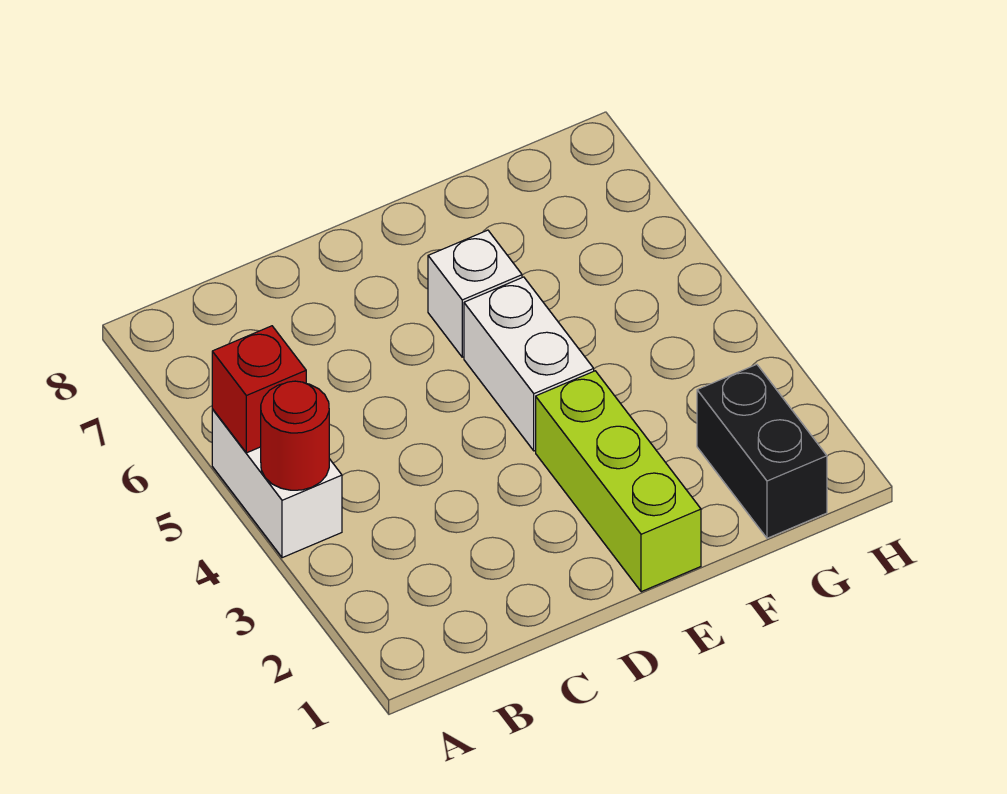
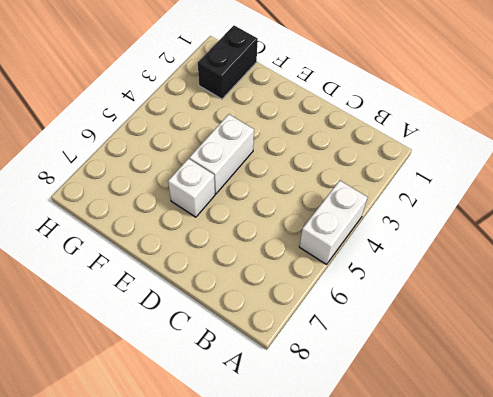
none -> lime 1x3 brick [536,371,701,592]
none -> red 1x1 round brick [261,381,329,490]

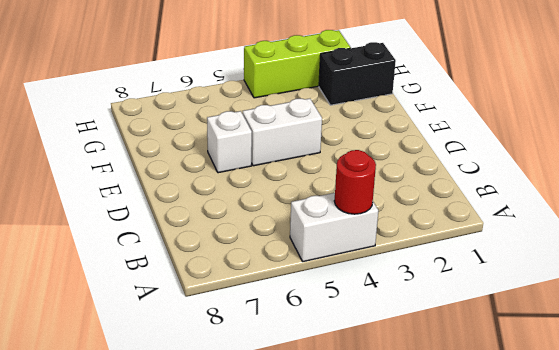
lime 1x3 brick [244,30,351,98] -> lime 1x3 brick moved to [536,371,701,592]
none -> red 1x1 brick [212,326,306,453]

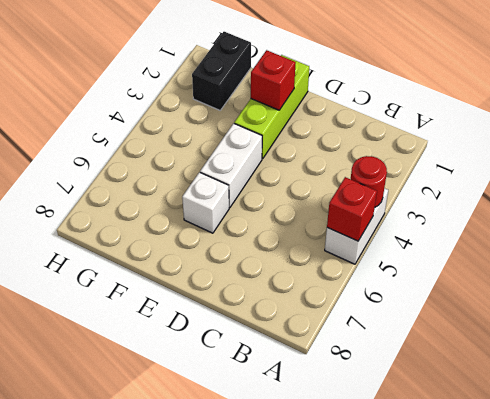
red 1x1 brick [251,50,296,110] -> none

